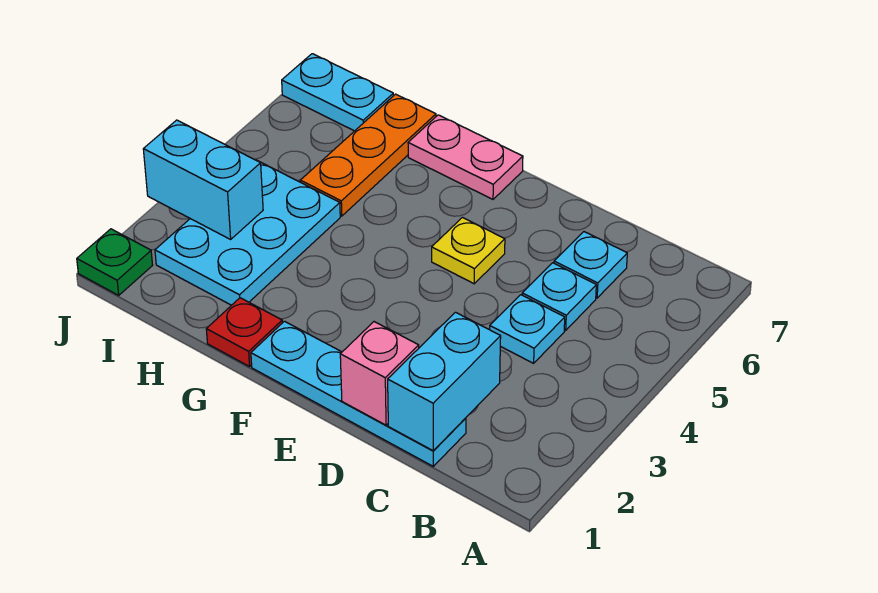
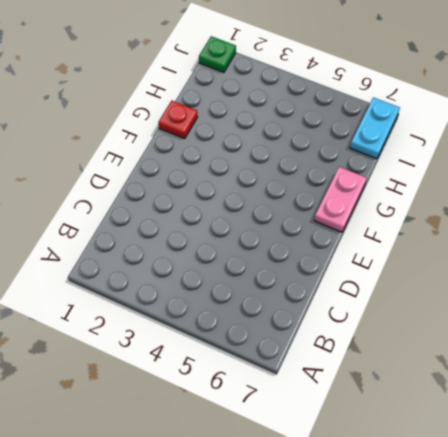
none -> cyan 1x4 plate [251,321,466,466]
none -> cyan 1x1 plate [490,295,565,363]
none -> cyan 1x1 plate [522,263,596,330]

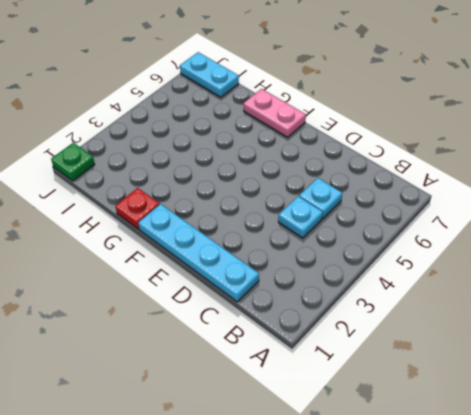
none -> cyan 1x1 plate [554,232,627,298]
none -> yellow 1x1 plate [432,218,505,284]
none -> cyan 2x3 plate [155,160,340,305]

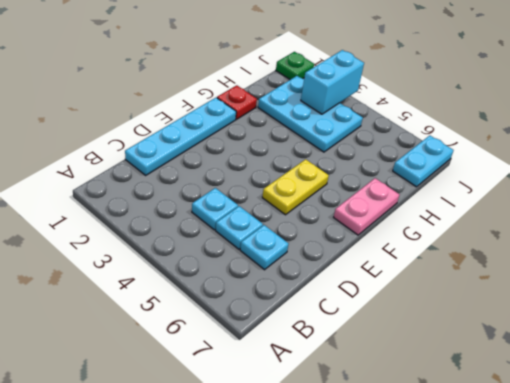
yellow 1x2 plate [262,159,329,215] -> yellow 1x1 plate [432,218,505,284]
none -> orange 1x3 plate [300,94,436,216]
none -> cyan 1x2 brick [388,312,501,451]
none -> pink 1x1 brick [340,322,419,425]

